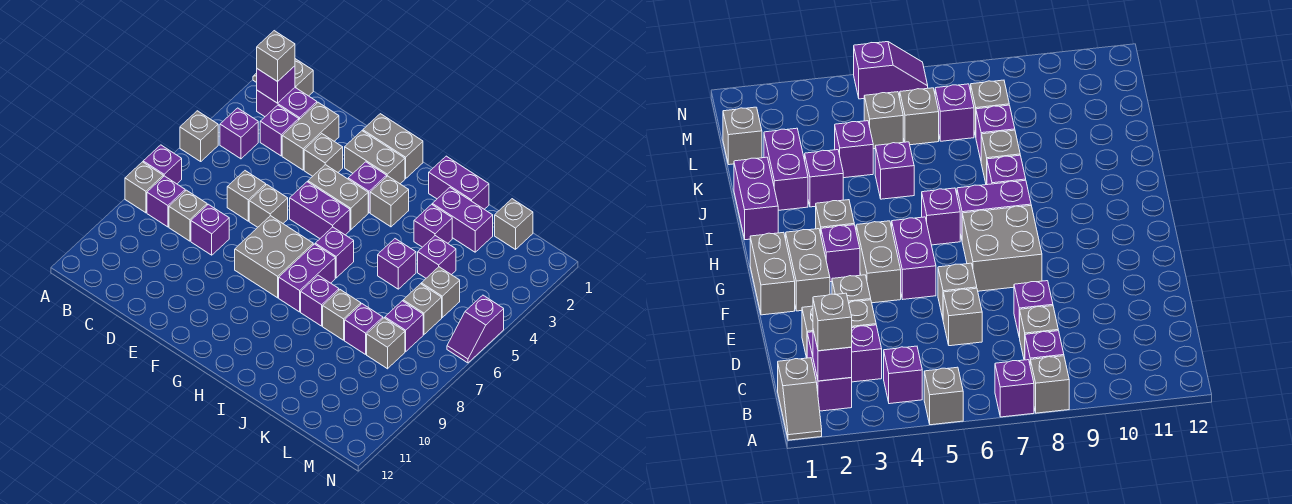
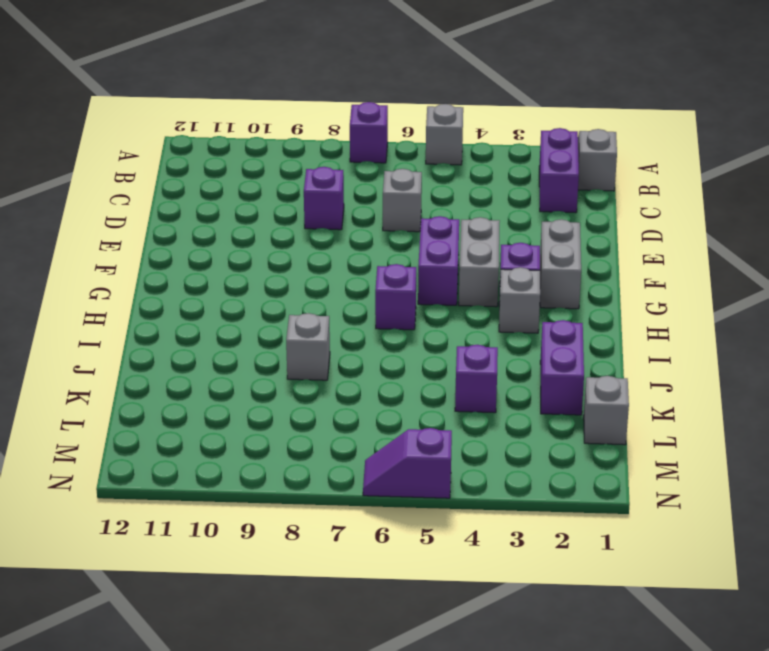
none -> grey 1x1 brick [125,162,163,213]
none -> purple 1x1 brick [220,108,258,159]
none -> purple 1x1 brick [147,176,185,227]
none -> purple 1x1 brick [260,105,299,156]

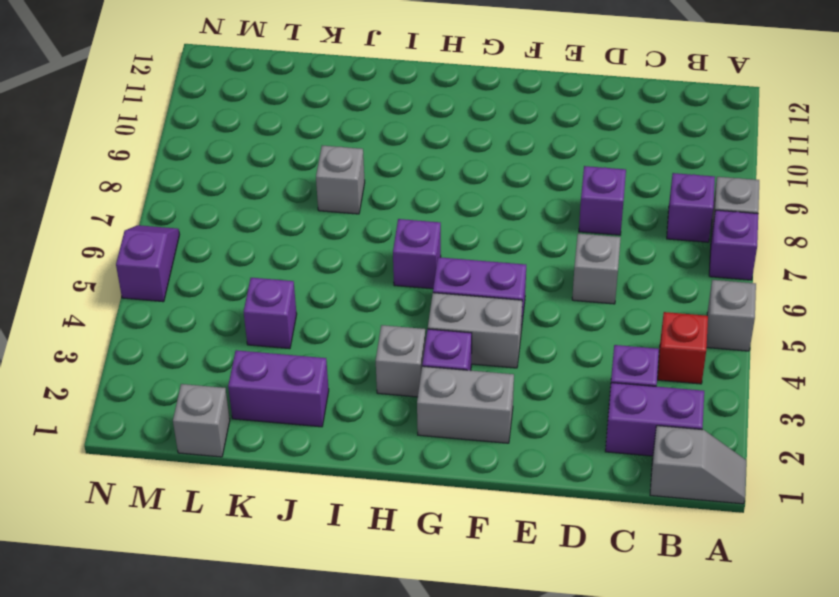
red 1x1 brick [658,312,708,384] -> purple 1x1 brick [220,108,258,159]
none -> grey 1x1 brick [169,190,207,241]
none -> grey 1x2 brick [282,102,339,170]
none -> grey 1x1 brick [304,134,343,176]
none -> grey 1x1 brick [249,185,288,227]

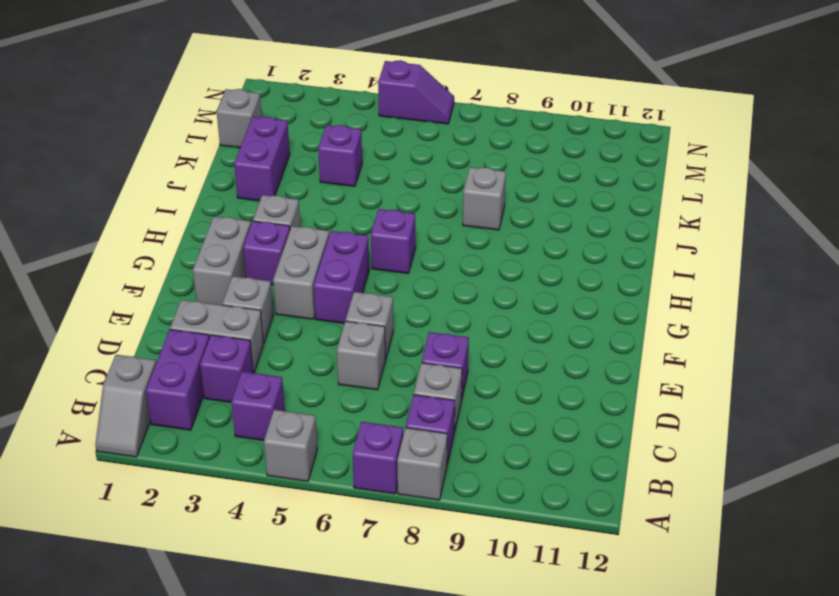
none -> grey 1x2 brick [363,114,423,178]
none -> grey 2x2 brick [235,216,313,298]
none -> purple 1x2 brick [279,244,335,312]
none -> purple 1x2 brick [429,156,489,209]

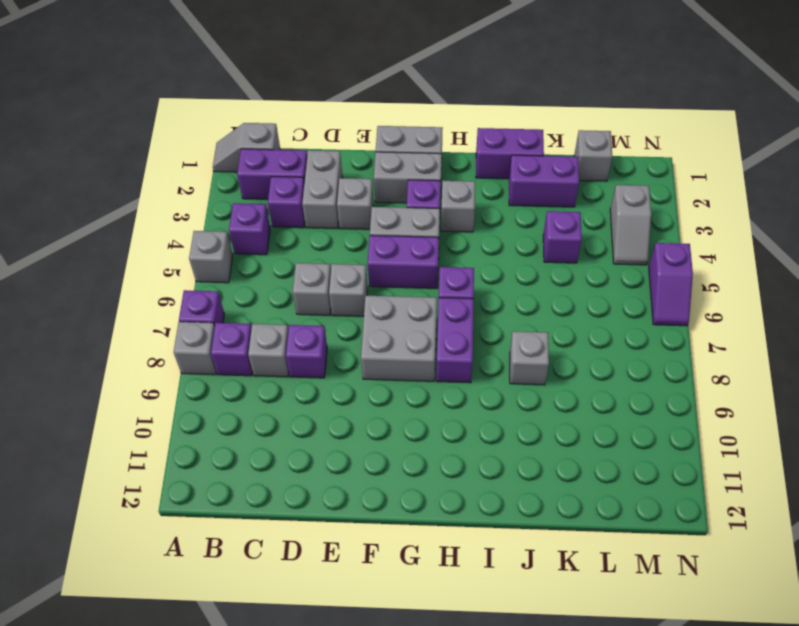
grey 1x2 slope [610,185,651,265] -> none
none -> purple 1x1 brick [301,275,339,326]
none -> purple 1x1 brick [414,204,452,247]
none -> purple 1x1 brick [378,239,416,289]
none -> purple 1x1 brick [345,304,383,354]

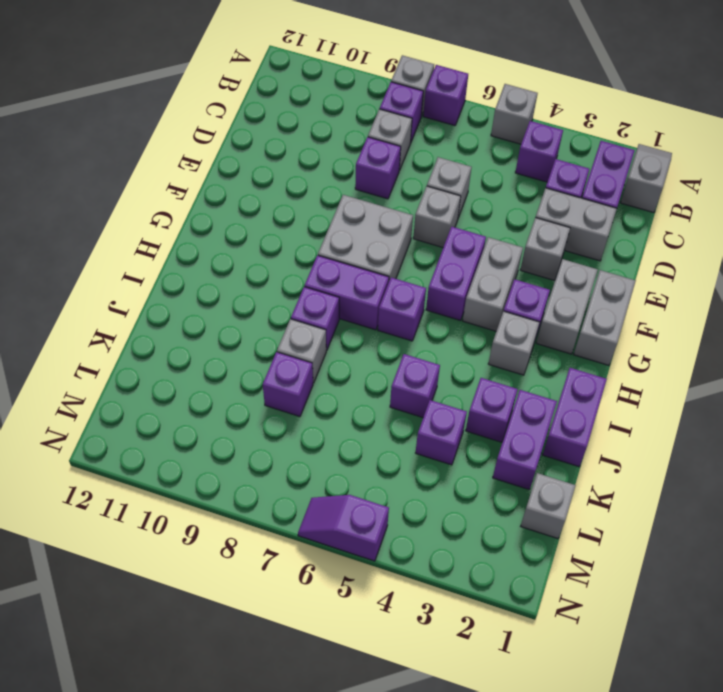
none -> grey 1x1 brick [421,267,460,317]
none -> grey 1x1 brick [403,284,442,334]
none -> purple 1x1 brick [385,301,423,351]
none -> grey 1x1 brick [367,318,405,369]

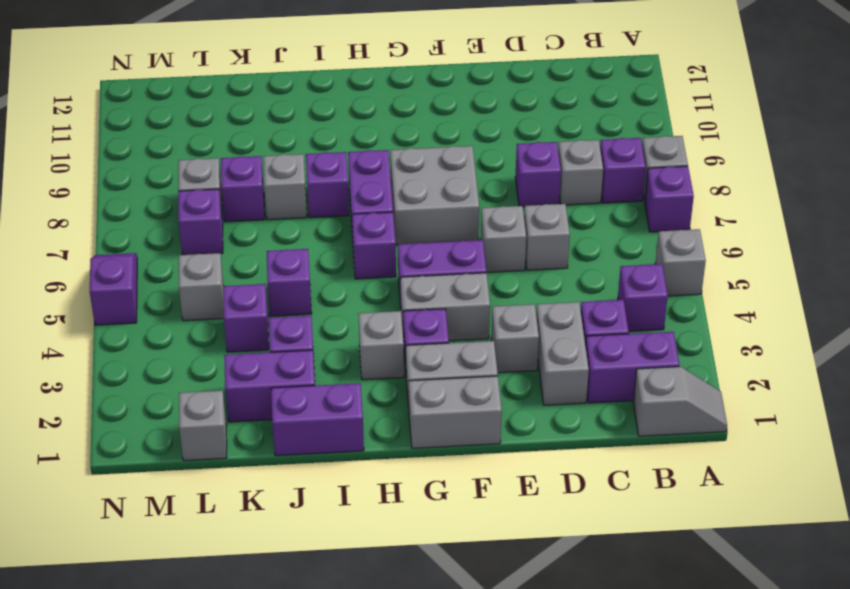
none -> grey 1x1 brick [403,284,442,334]
none -> purple 1x1 brick [257,66,295,103]
none -> grey 1x1 brick [257,31,295,82]

